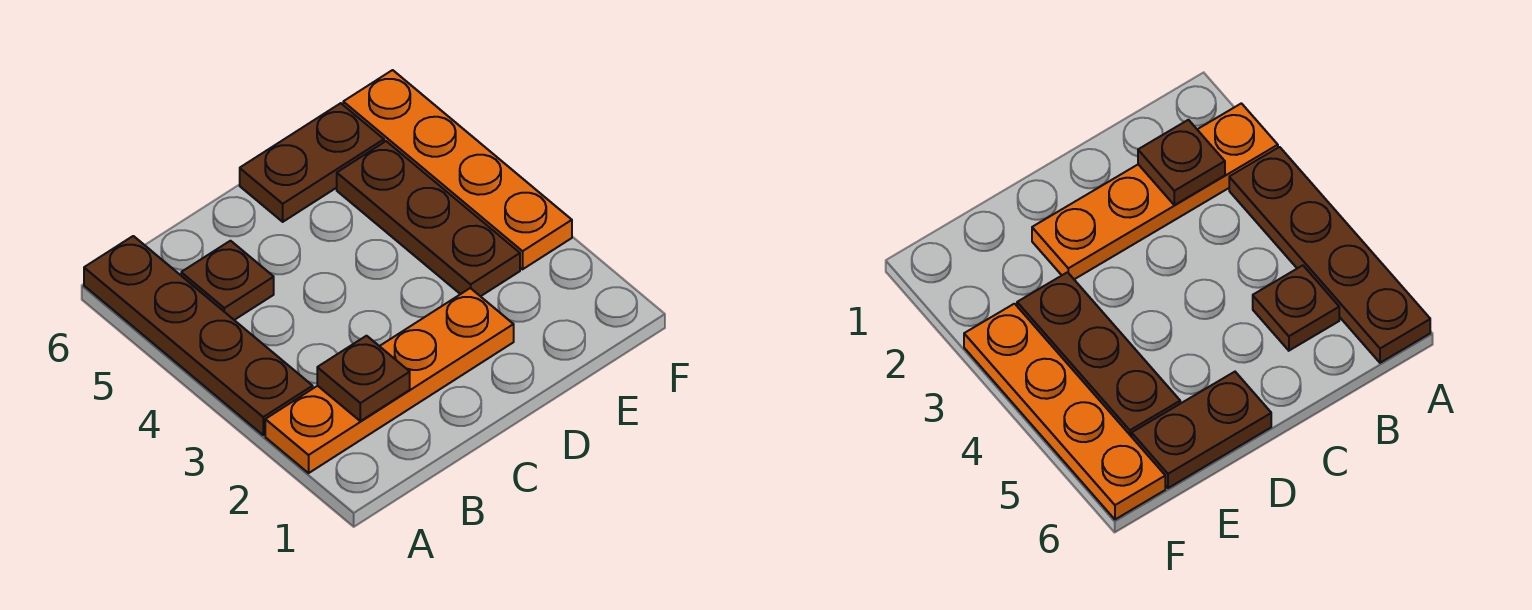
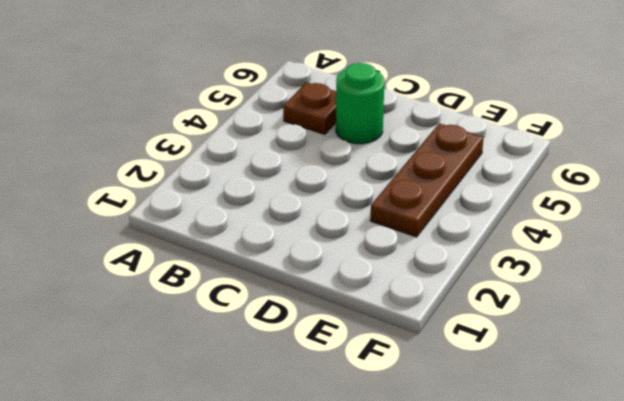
green 1x1 round brick [336,63,384,144] -> none
none -> orange 1x4 plate [265,288,514,473]
none -> brown 1x4 plate [84,236,313,435]

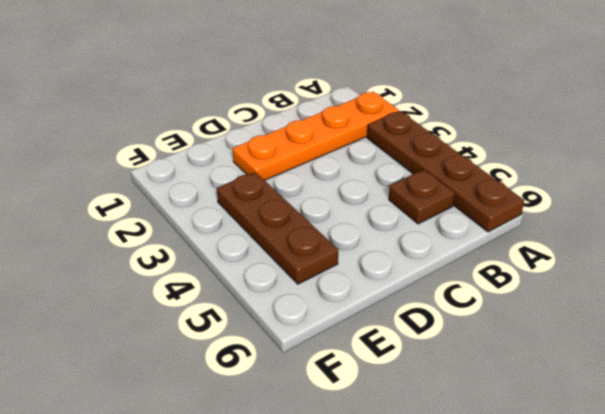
none -> brown 1x2 plate [240,103,384,222]
none -> orange 1x4 plate [343,70,572,269]

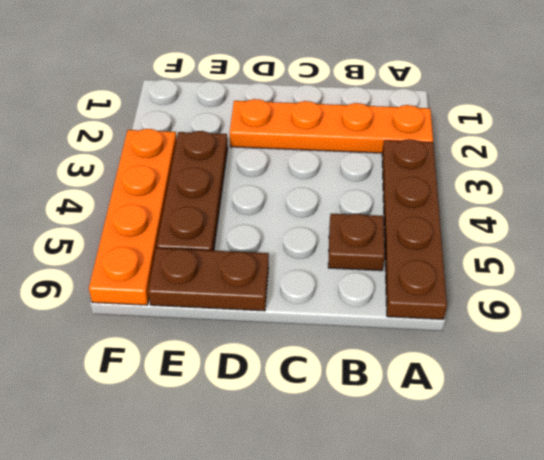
none -> brown 1x1 plate [317,336,410,421]

